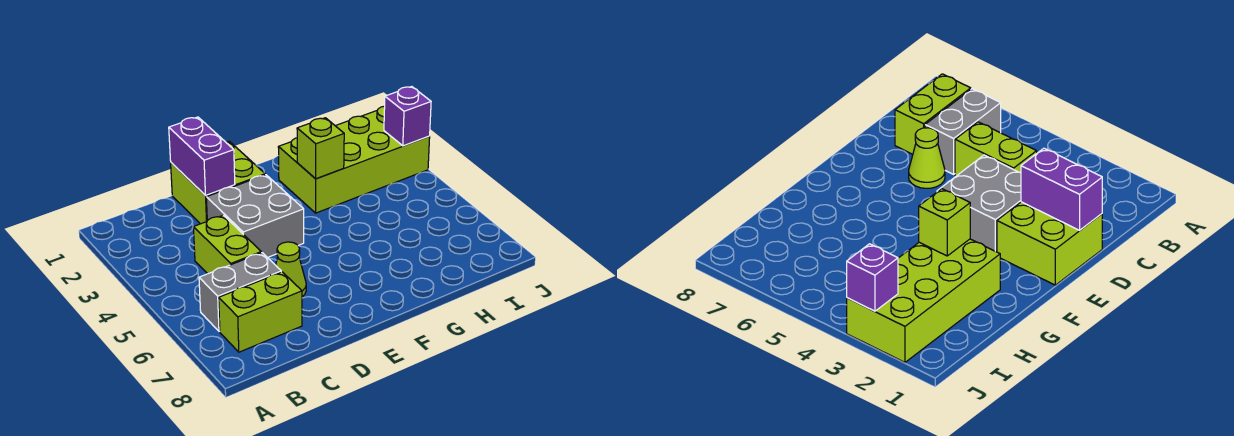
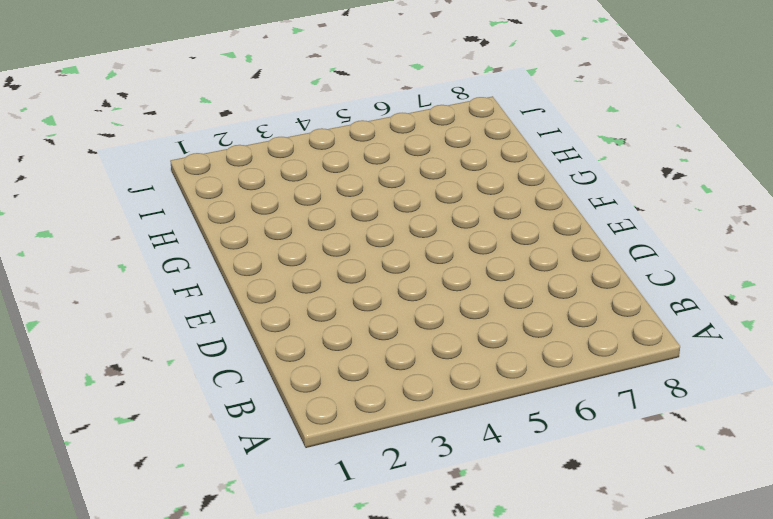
none -> grey 1x2 brick [199,253,281,331]
none -> lime 1x2 brick [219,272,302,352]

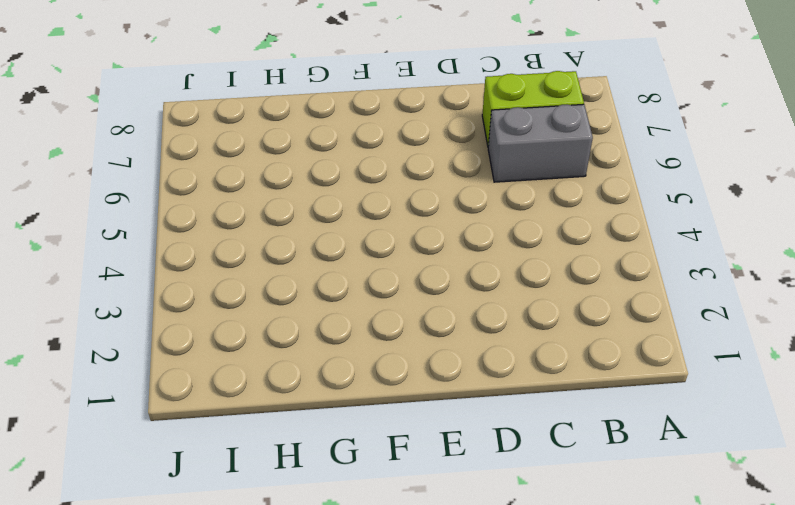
none -> lime 1x2 brick [194,215,261,274]
none -> lime 2x2 brick [171,141,265,224]

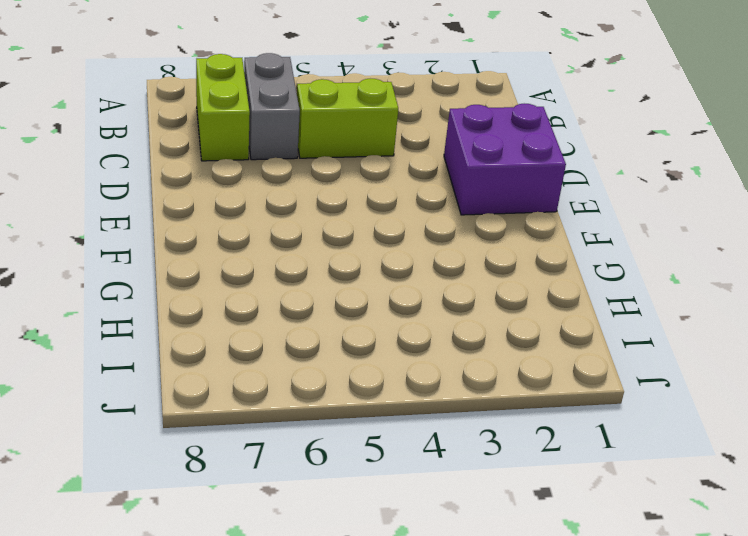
purple 2x2 brick [444,104,566,215] -> lime 2x2 brick [171,141,265,224]
none -> grey 2x2 brick [206,175,304,258]
none -> lime 1x1 cone [276,242,306,297]

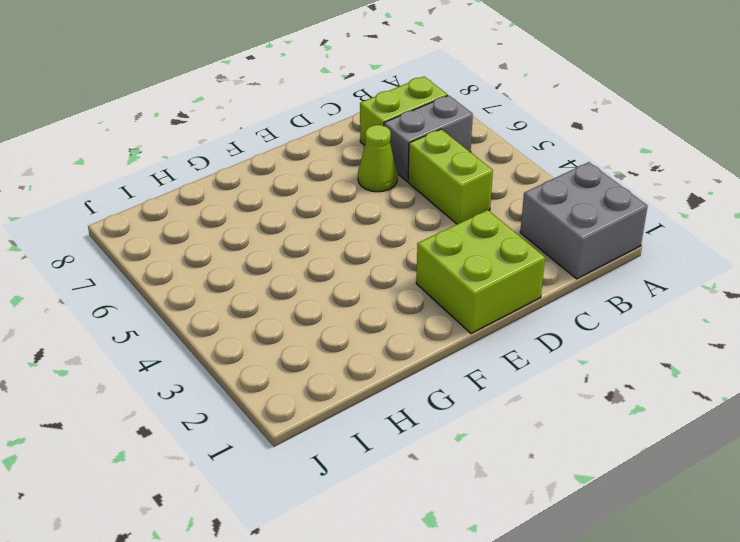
grey 2x2 brick [520,162,648,279] -> grey 2x2 brick moved to [206,175,304,258]
none -> lime 2x4 brick [278,106,430,213]
none -> purple 1x2 brick [169,117,235,196]

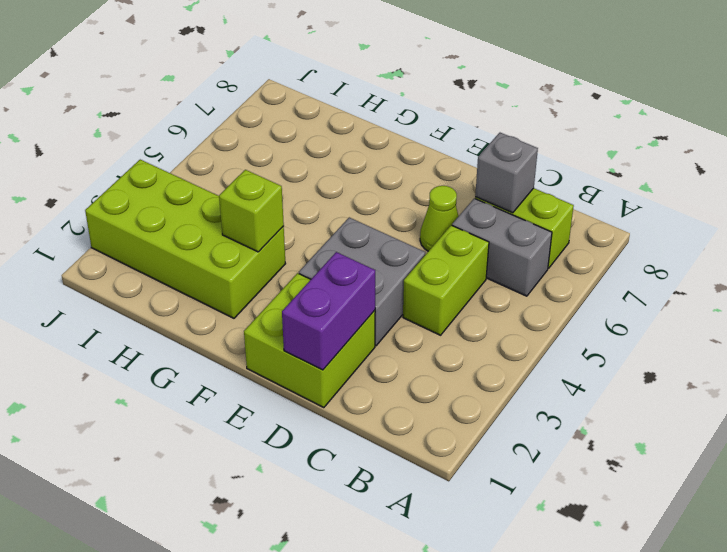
grey 1x1 brick [475,133,538,213] -> none
none -> purple 1x1 brick [384,87,431,146]

